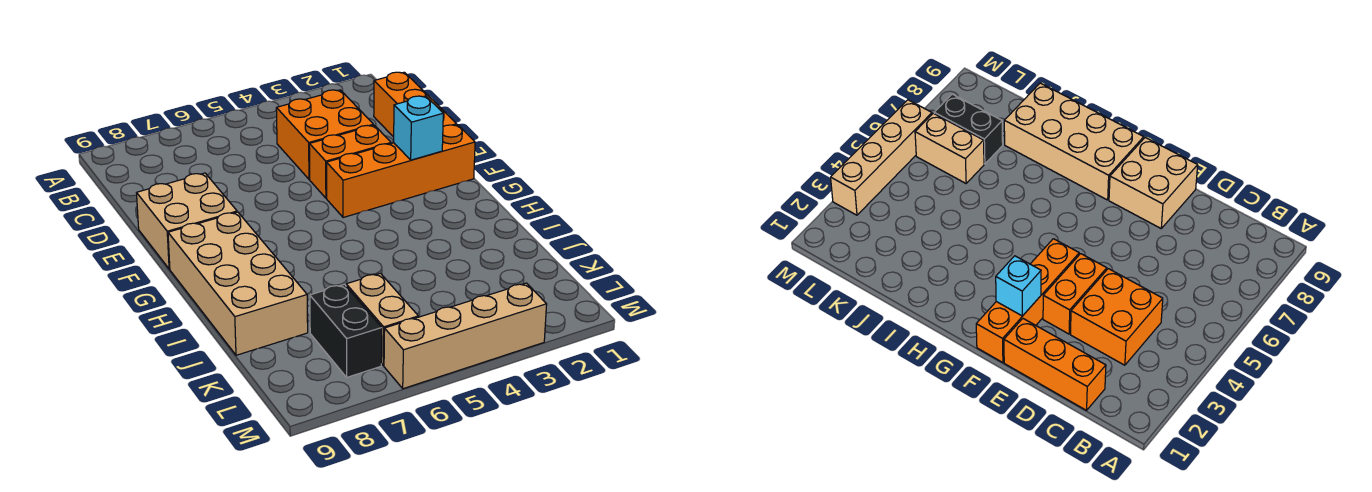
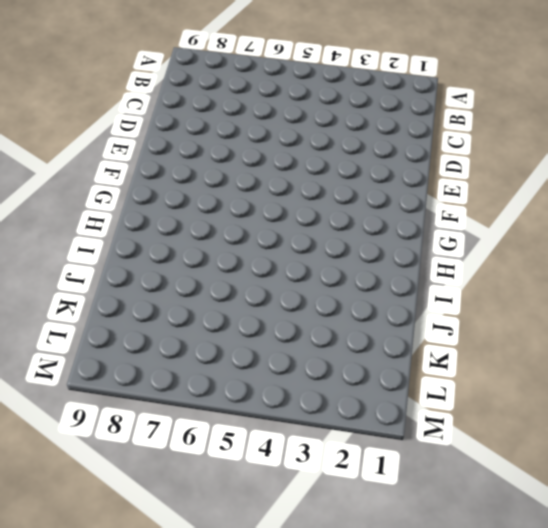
none -> orange 1x3 brick [374,72,457,137]
none -> orange 2x2 brick [276,90,374,179]

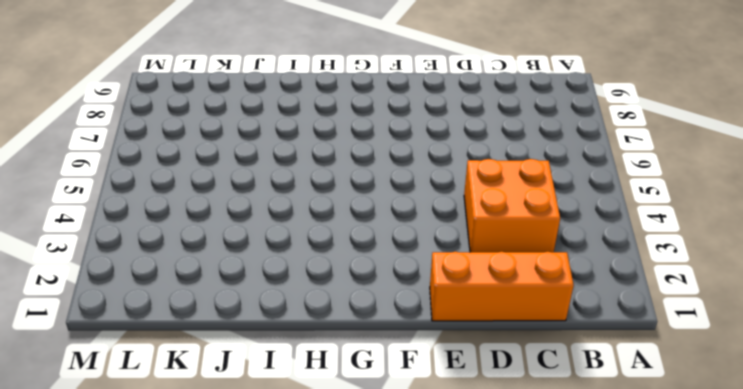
none -> orange 1x2 brick [309,125,391,198]
none -> tan 2x2 brick [137,173,237,269]

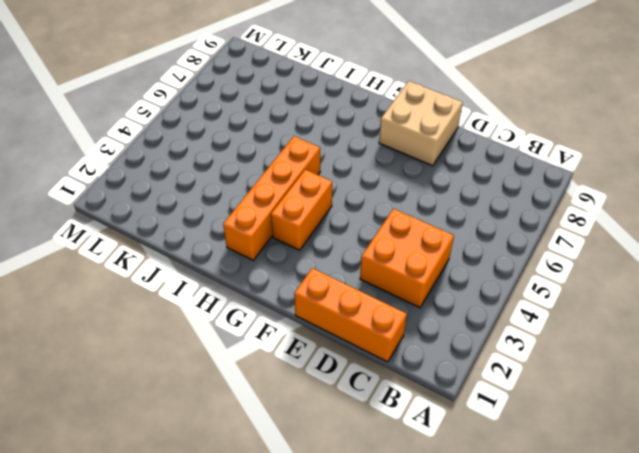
orange 1x2 brick [271,170,332,250] -> orange 1x2 brick moved to [309,125,391,198]
orange 1x4 brick [223,136,320,260] -> orange 1x4 brick moved to [327,125,475,218]
none -> tan 2x4 brick [168,212,308,355]
none -> tan 1x2 brick [346,273,418,366]

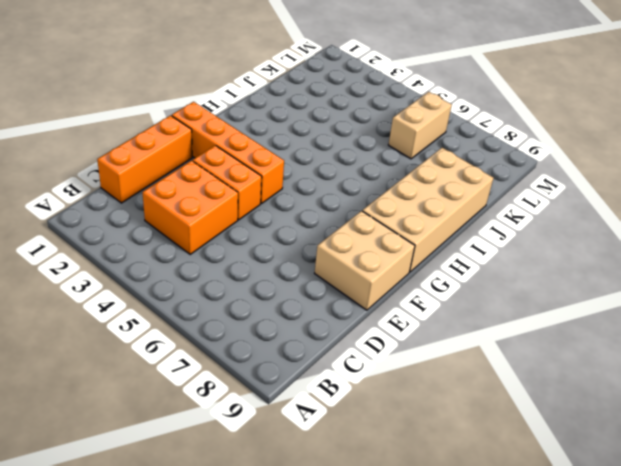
none -> black 1x2 brick [310,284,382,377]
none -> tan 1x4 brick [384,283,547,389]

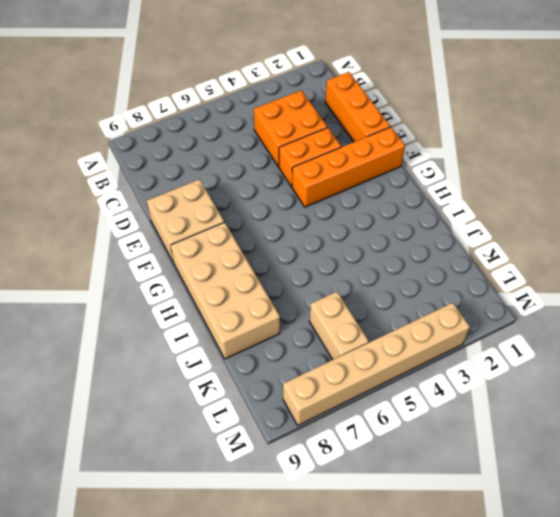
tan 1x6 brick [283,303,470,425] -> tan 1x4 brick [384,283,547,389]
none -> black 1x2 brick [310,284,382,377]
none -> cyan 1x1 brick [394,96,443,160]

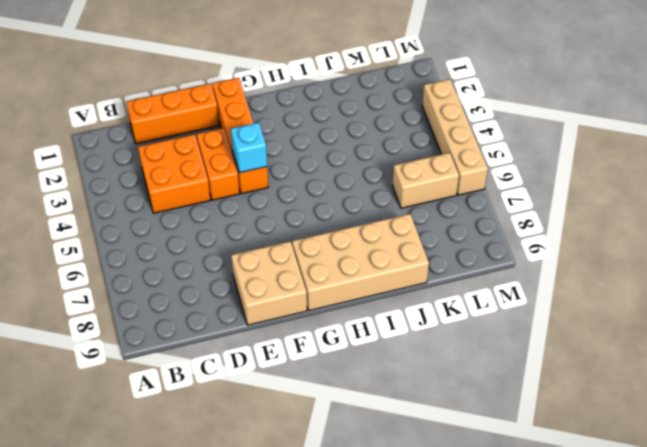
cyan 1x1 brick [231,123,267,173] -> cyan 1x1 brick moved to [394,96,443,160]
none -> black 1x2 brick [310,284,382,377]

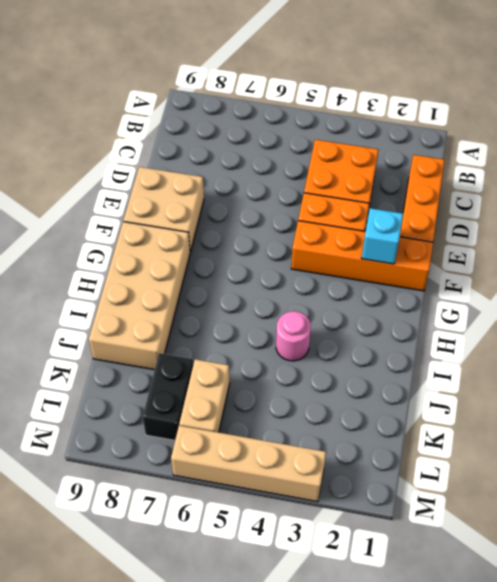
pink 1x1 round brick [276,311,311,361] -> none

